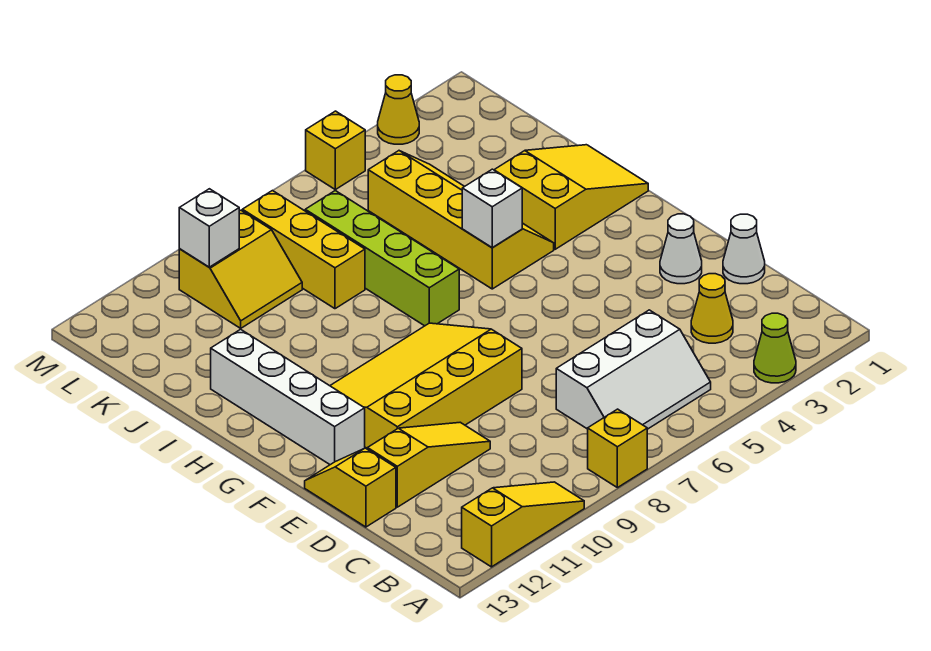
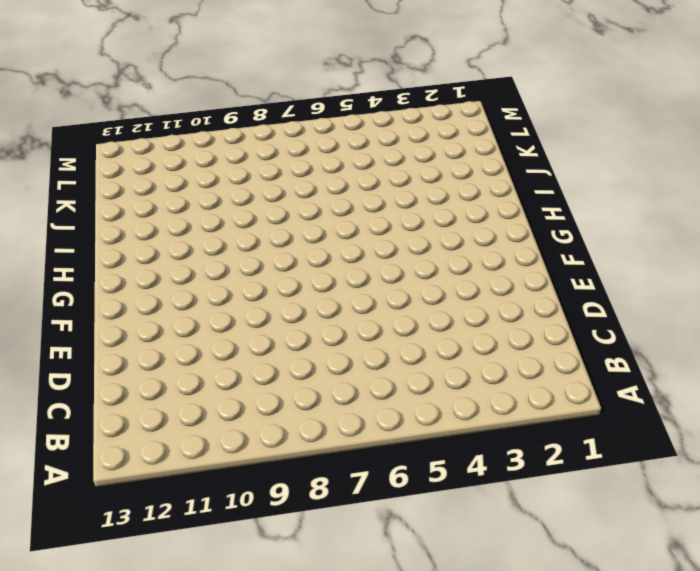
none -> lime 1x1 cone [754,313,796,383]
none -> yellow 1x1 brick [588,409,647,488]
none -> yellow 1x3 slope [462,482,584,567]

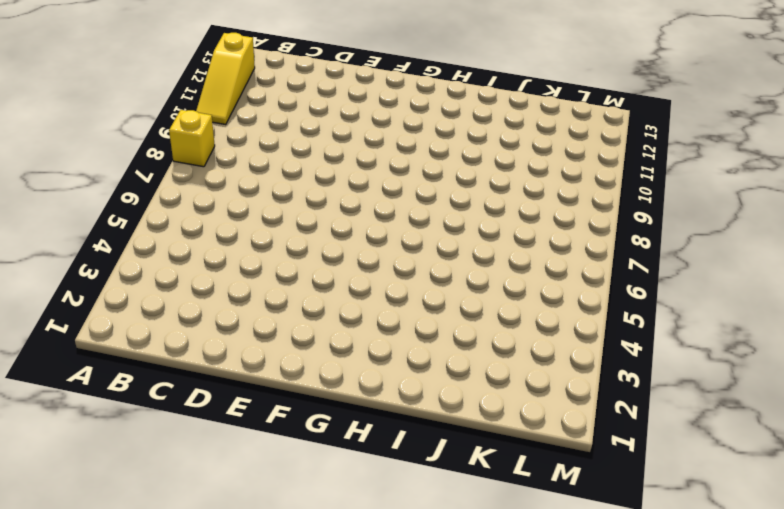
none -> lime 1x1 cone [754,313,796,383]
none -> white 2x3 slope [556,310,711,429]
none -> yellow 1x1 cone [691,274,733,343]

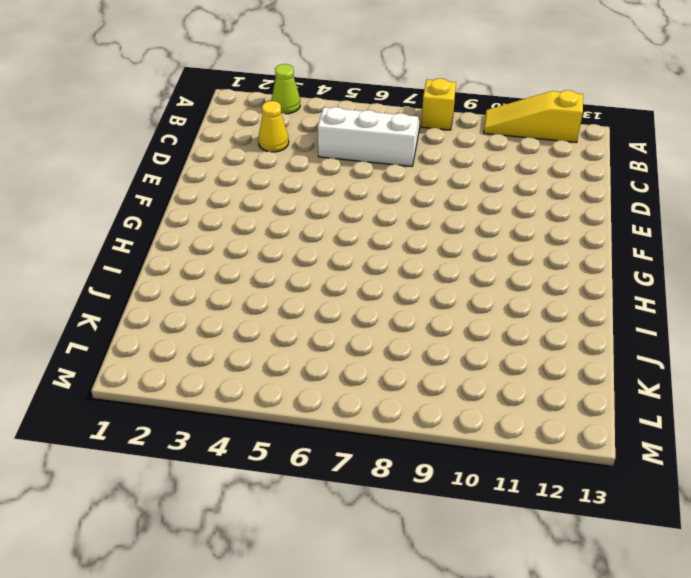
none -> white 1x1 cone [723,214,765,284]
none -> yellow 1x3 slope [368,422,490,507]
none -> yellow 1x2 slope [305,448,396,527]

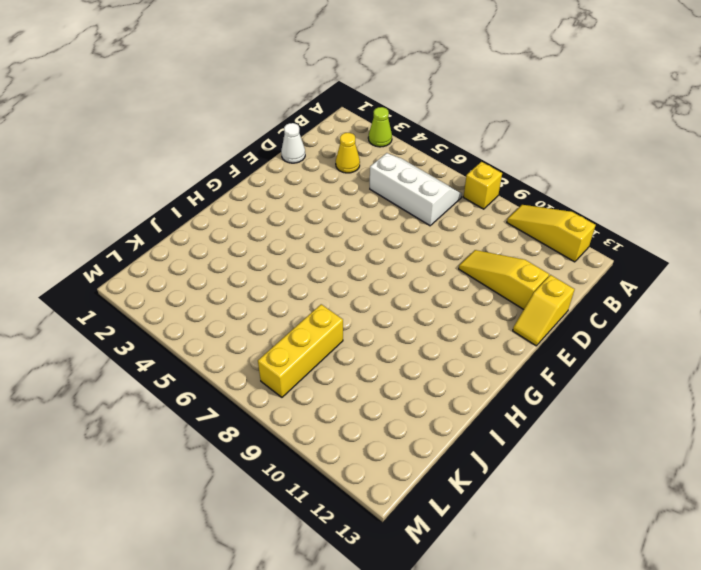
none -> white 1x1 cone [660,214,702,284]
none -> yellow 3x4 slope [330,323,522,449]
none -> white 1x4 brick [211,329,365,465]

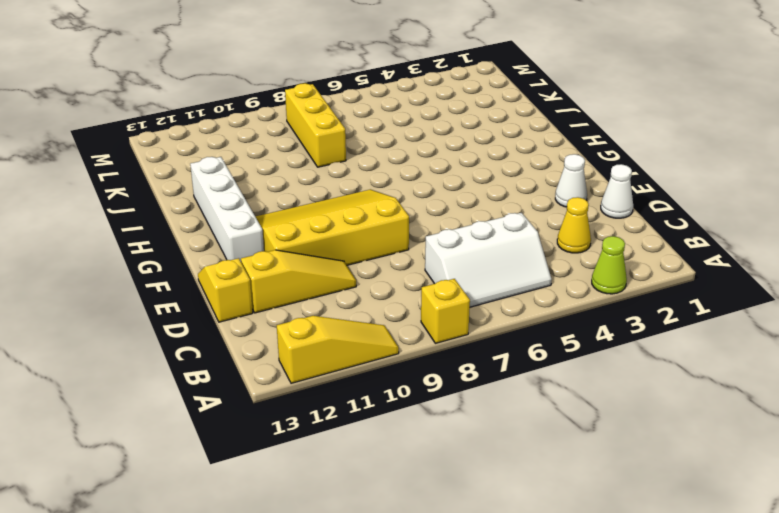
none -> yellow 2x3 slope [495,145,648,249]
none -> yellow 2x4 slope [368,151,554,289]
none -> lime 1x4 brick [305,191,459,326]

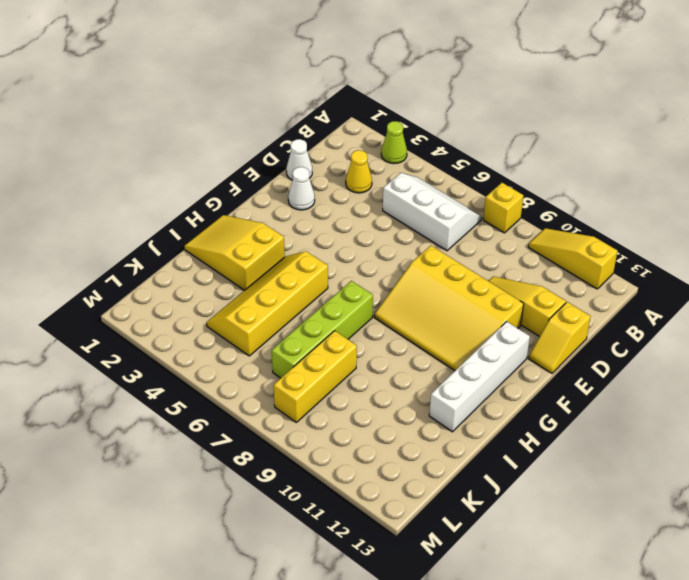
none -> yellow 2x2 slope [179,210,302,328]
none -> yellow 1x1 cone [378,75,419,144]
none -> yellow 1x1 brick [306,111,365,190]

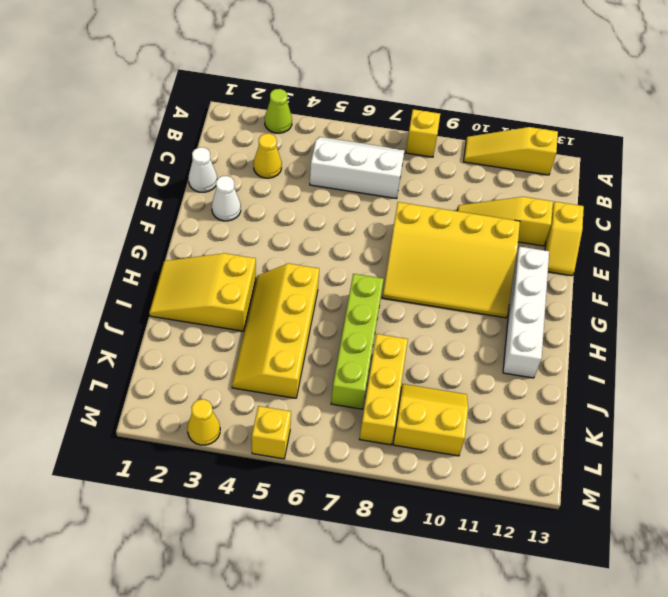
none -> white 1x1 brick [462,169,522,247]
none -> white 1x1 brick [179,189,239,267]

